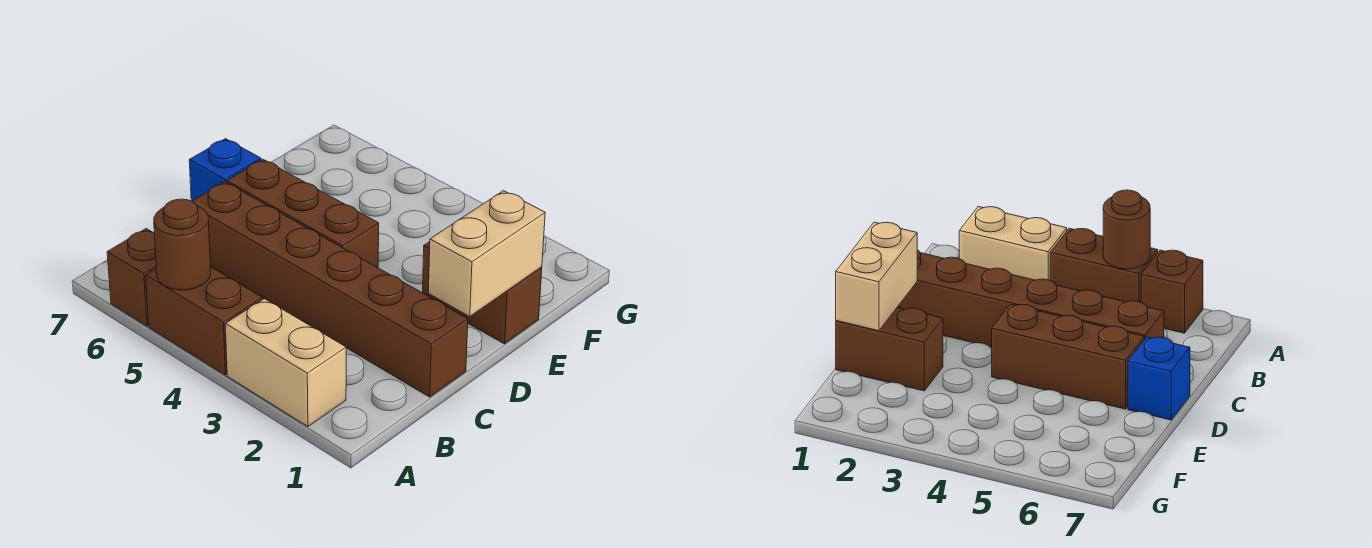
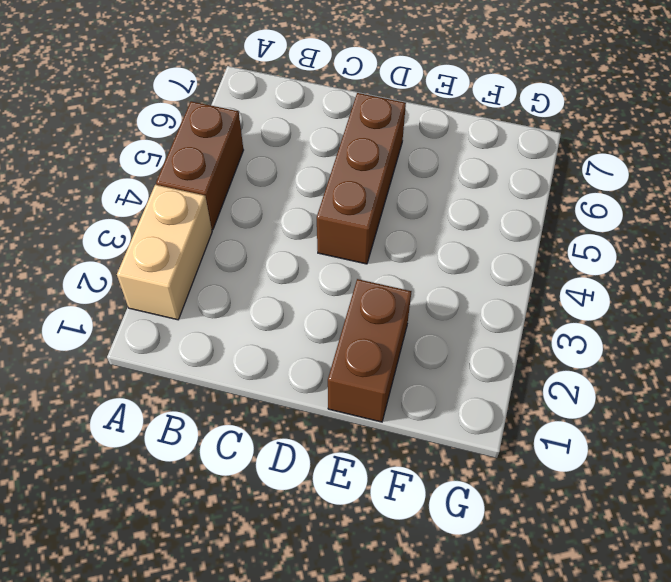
none -> brown 1x1 brick [107,229,156,326]
none -> brown 1x6 brick [192,182,468,397]

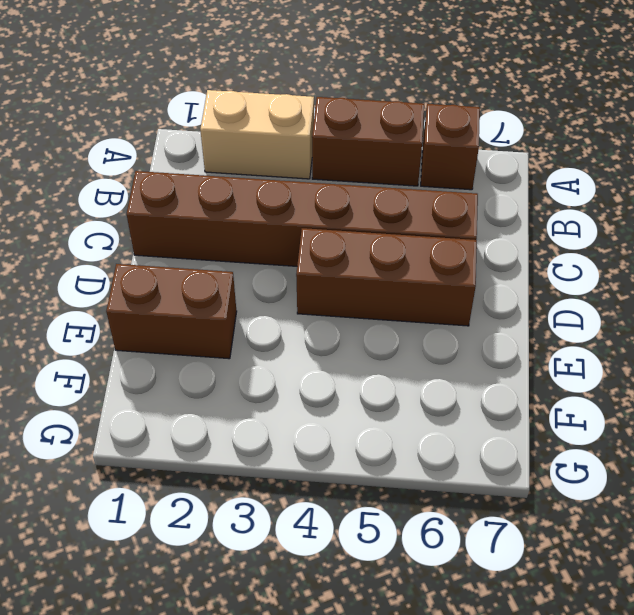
none -> blue 1x1 brick [189,139,261,201]
none -> brown 1x1 round brick [154,199,211,290]

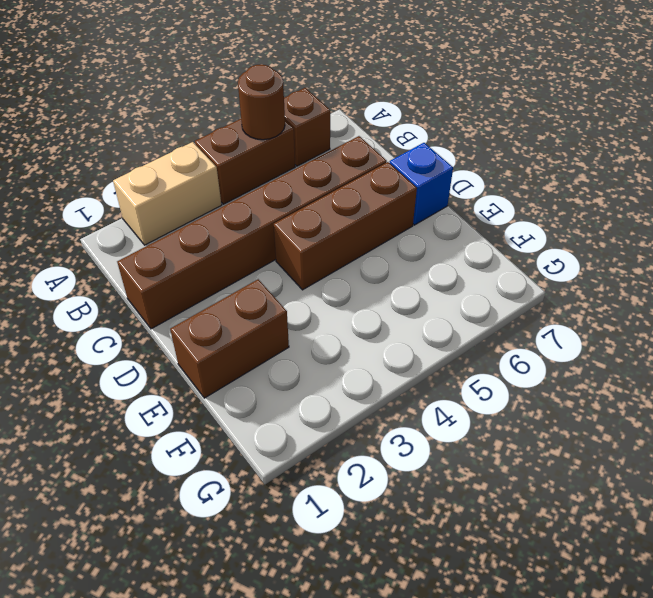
none -> tan 1x2 brick [428,191,545,316]

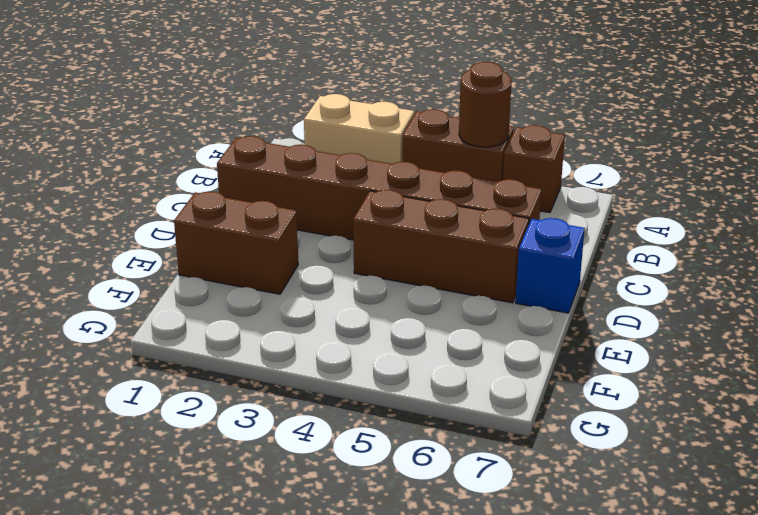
none -> tan 1x2 brick [428,191,545,316]

